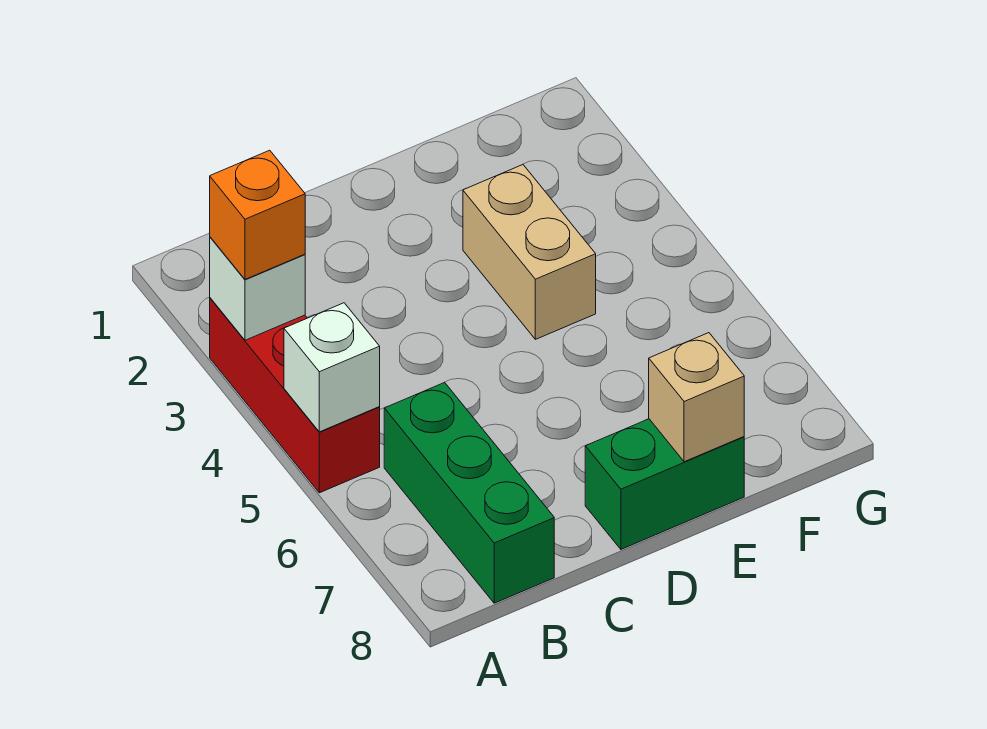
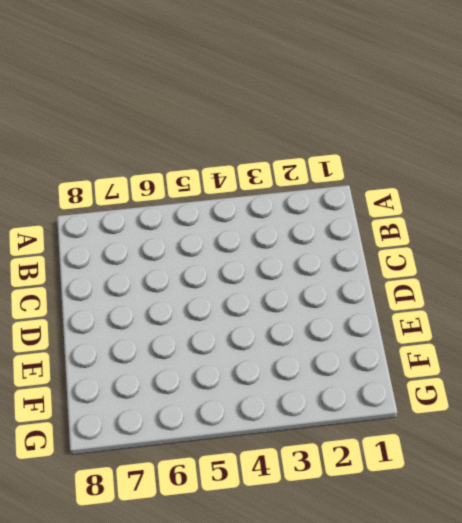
none -> red 1x3 brick [210,298,380,493]
none -> green 1x3 brick [384,383,554,603]

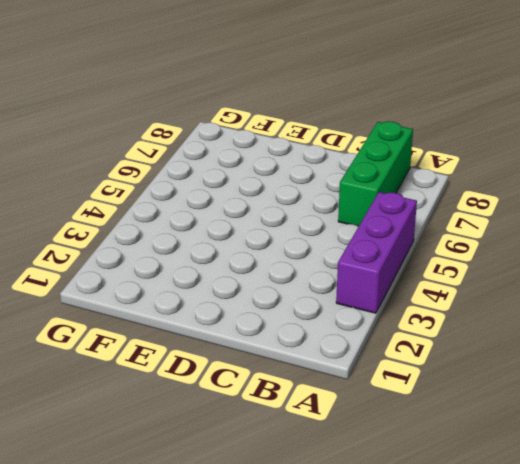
purple 1x3 brick [336,192,417,313] -> red 1x3 brick [210,298,380,493]
none -> green 1x2 brick [585,419,744,549]
none -> tan 1x2 brick [463,165,596,339]

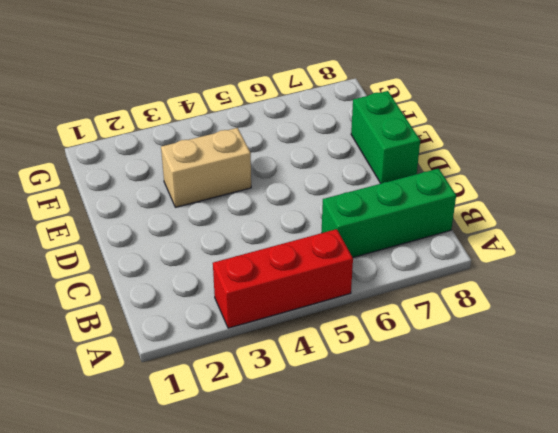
none -> white 1x1 brick [210,237,305,340]
none -> white 1x1 brick [284,303,380,432]

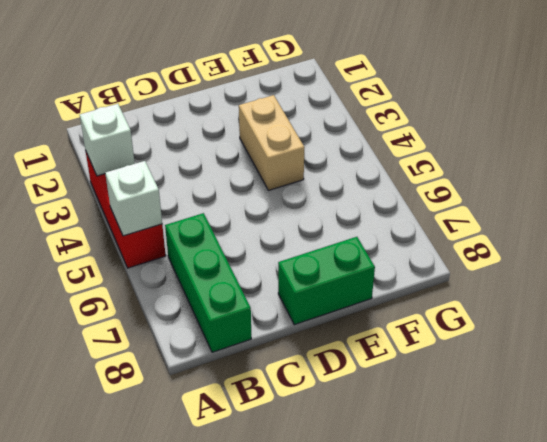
none -> tan 1x1 brick [649,333,744,462]
none -> orange 1x1 brick [210,150,305,279]

